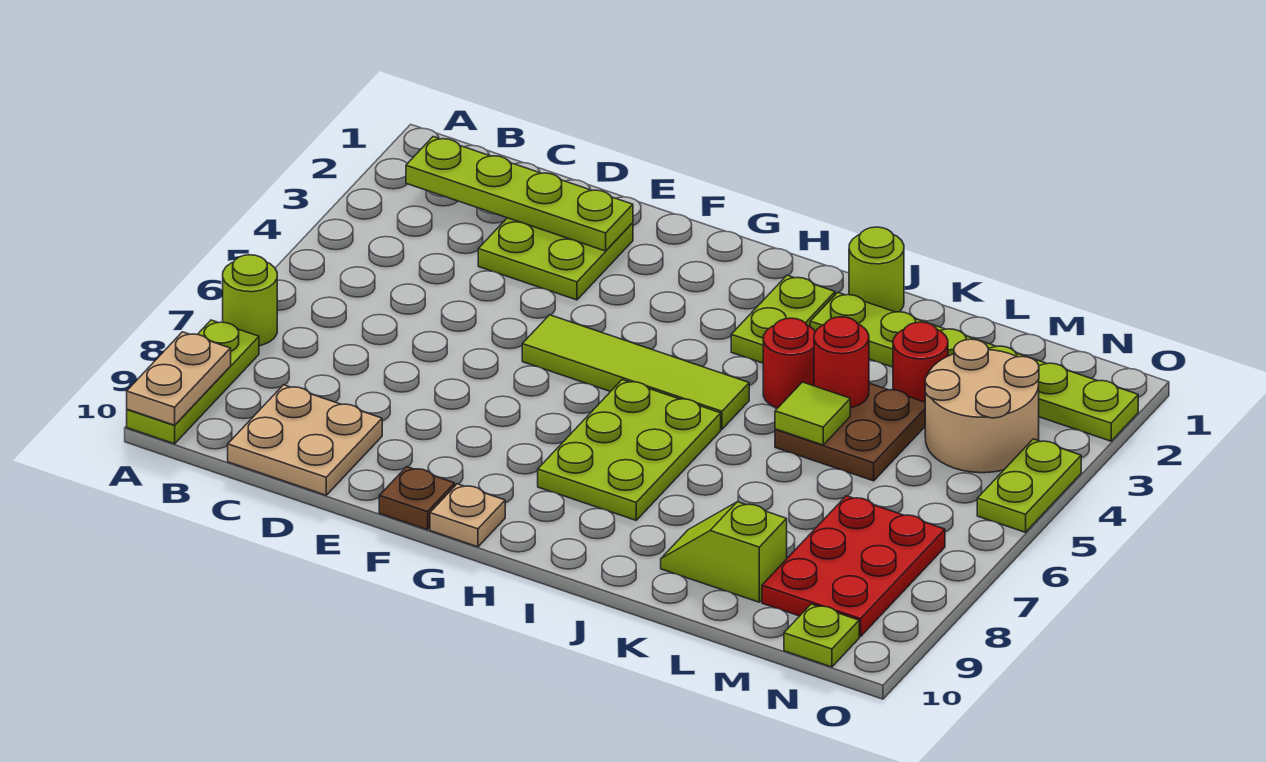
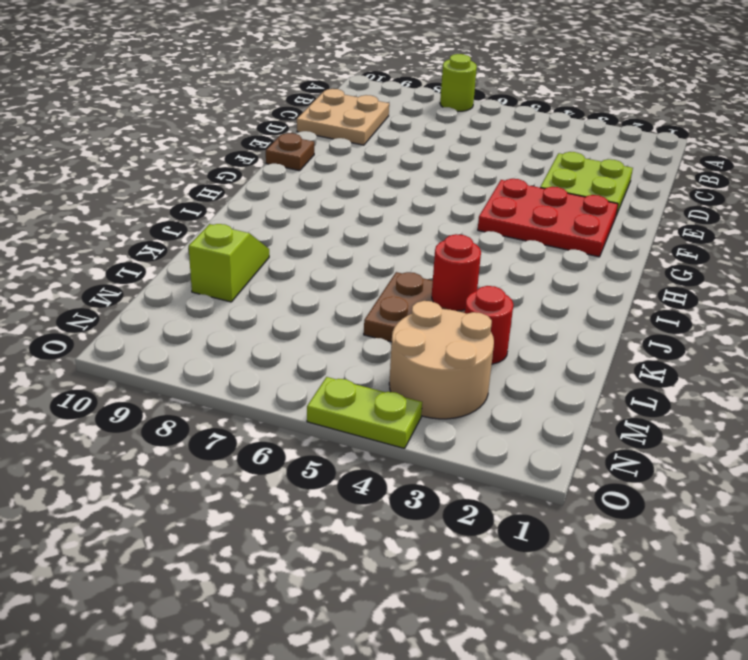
red 2x3 plate [478,179,618,257] -> red 2x3 plate moved to [762,496,945,637]
none -> lime 1x3 plate [127,320,259,444]
none -> lime 1x4 tile [522,315,749,429]
none -> tan 1x1 plate [430,484,505,547]

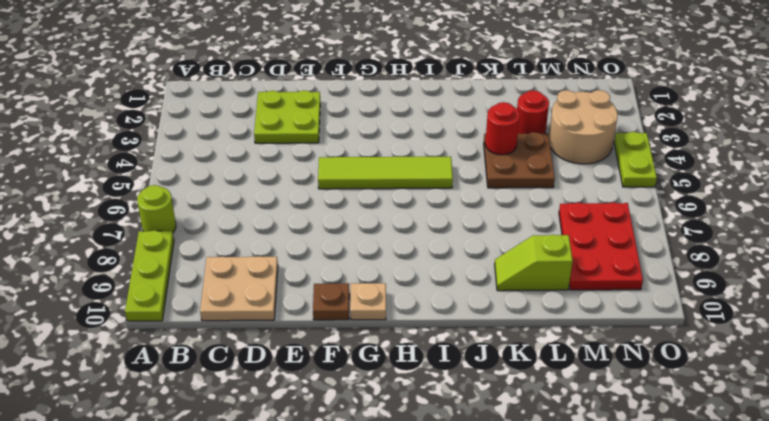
none -> lime 2x3 plate [538,380,721,520]
none -> lime 1x2 plate [731,275,835,363]
none -> lime 1x1 round brick [849,227,904,312]

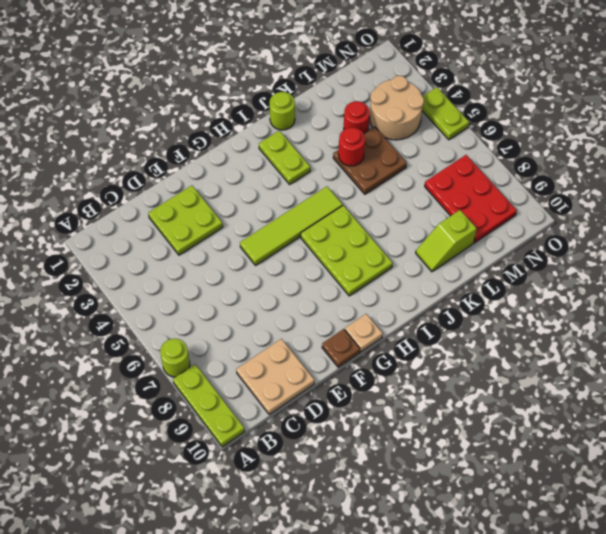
none -> lime 1x6 plate [810,292,1138,441]
none -> red 1x1 round brick [763,318,816,408]
none -> lime 1x1 plate [784,604,859,667]

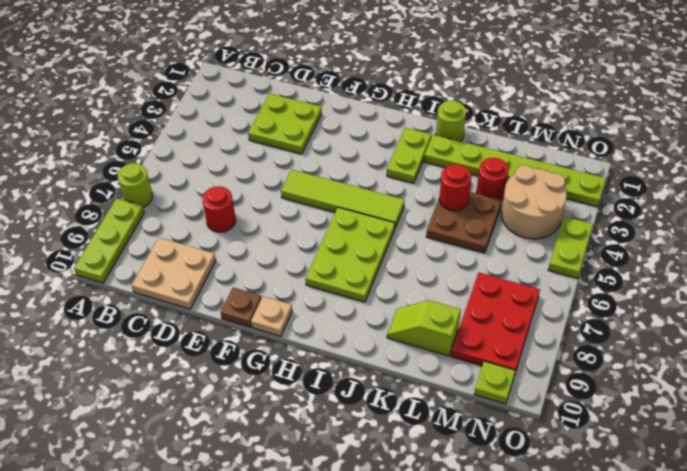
red 1x1 round brick [202,186,236,232] -> red 1x1 round brick moved to [763,318,816,408]
none -> tan 1x2 plate [127,332,231,425]
none -> lime 1x4 plate [406,137,633,251]
none -> lime 1x1 tile [775,382,850,445]

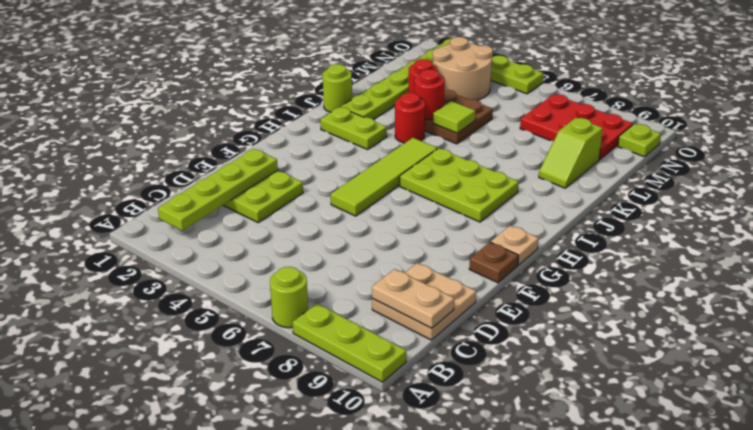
tan 1x2 plate [372,269,454,328] -> tan 1x2 plate moved to [127,332,231,425]

